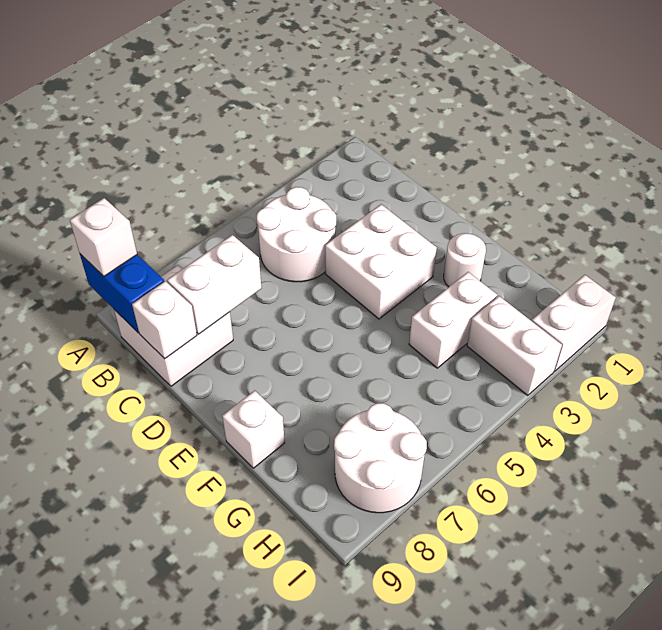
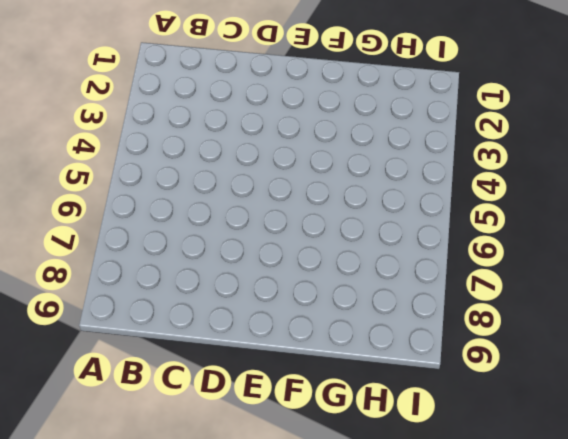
none -> white 2x2 round brick [257,187,336,282]
none -> white 2x2 brick [114,265,233,386]
none -> white 2x2 brick [325,204,437,319]

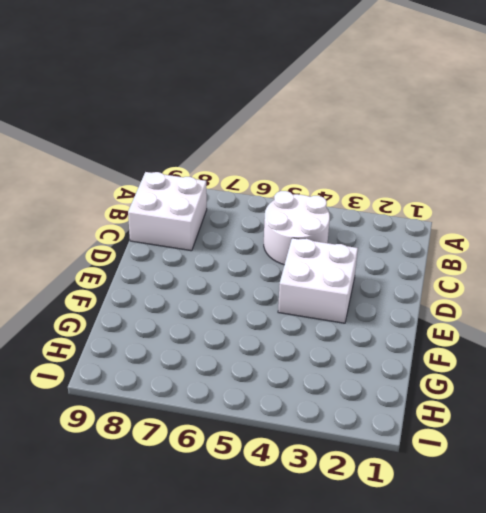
none -> white 1x1 round brick [444,233,486,287]
none -> white 1x1 brick [222,390,285,468]
none -> white 1x2 brick [409,272,497,368]

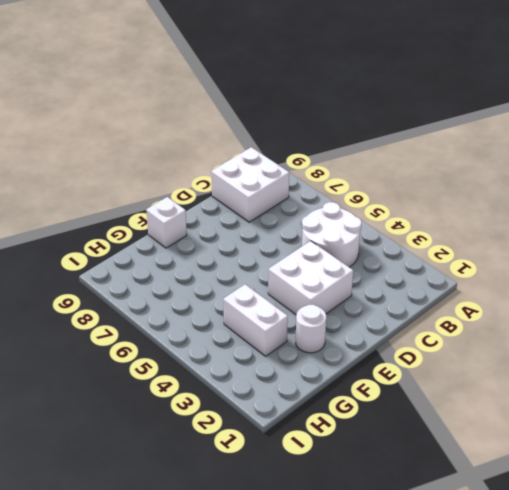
none -> white 1x2 brick [467,296,562,396]
none -> white 2x2 round brick [334,403,427,513]
none -> white 1x2 brick [532,275,616,371]

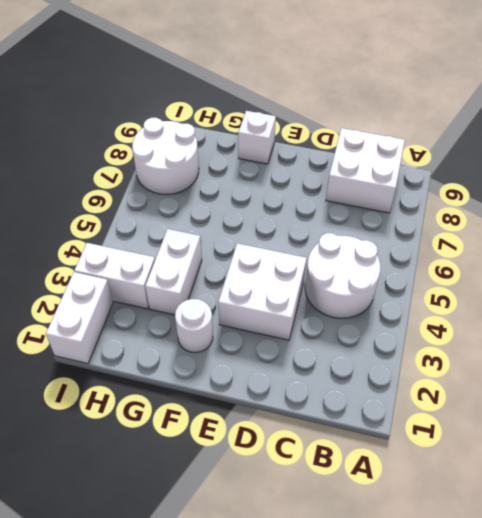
none -> blue 1x2 brick [80,254,164,333]
none -> white 1x2 brick [167,235,262,334]
none -> white 1x1 brick [132,281,197,359]

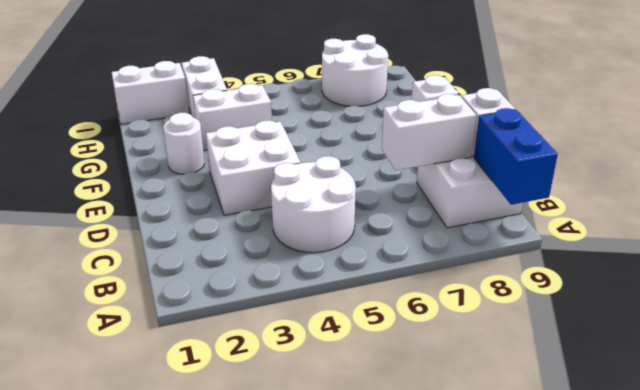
none -> white 1x1 brick [70,198,137,276]

